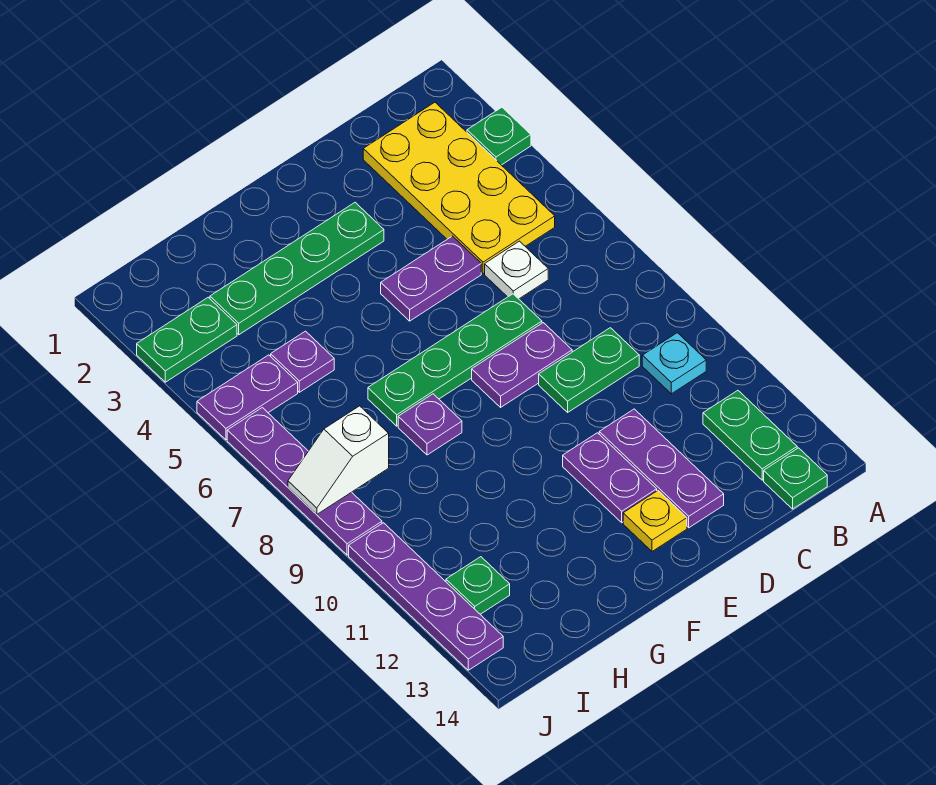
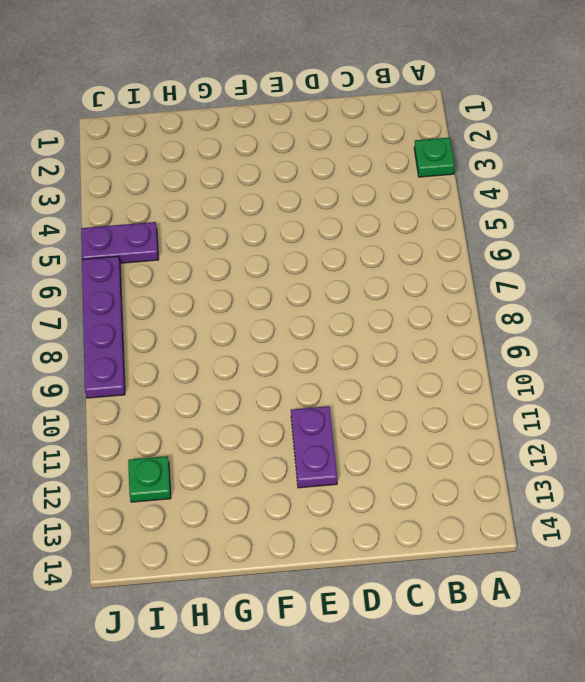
none -> yellow 2x4 plate [363,102,555,274]
none -> cyan 1x1 plate [642,333,706,394]
none -> green 1x2 plate [703,391,797,480]

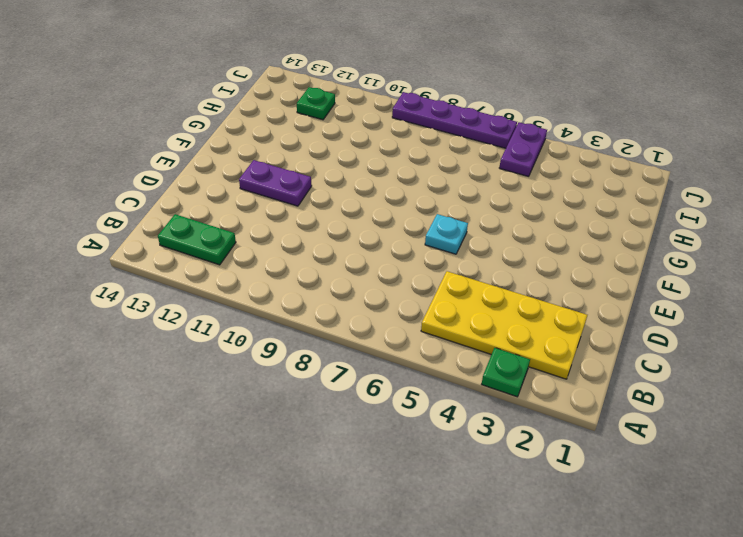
cyan 1x1 plate [425,214,468,254] -> cyan 1x1 plate moved to [642,333,706,394]
none -> green 1x1 plate [764,448,827,509]
none -> white 1x1 plate [485,241,548,299]
none -> green 1x2 plate [539,328,639,412]

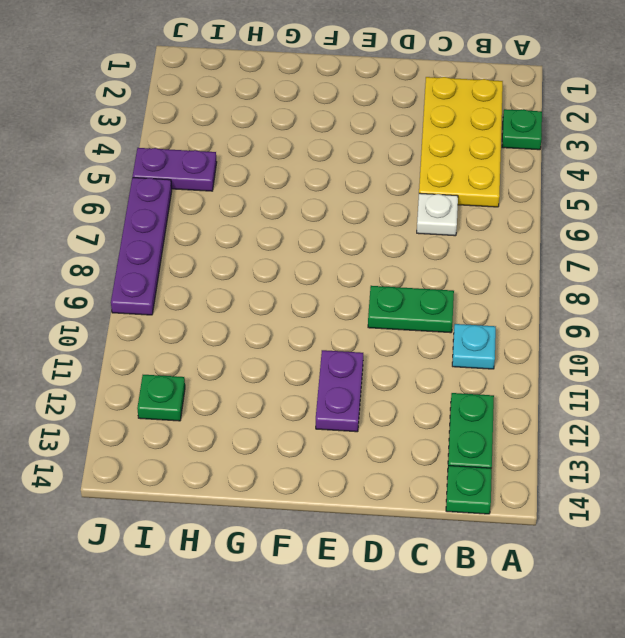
none -> purple 1x2 plate [381,236,481,321]
none -> green 1x4 plate [368,294,542,426]
none -> purple 1x2 plate [472,323,572,407]

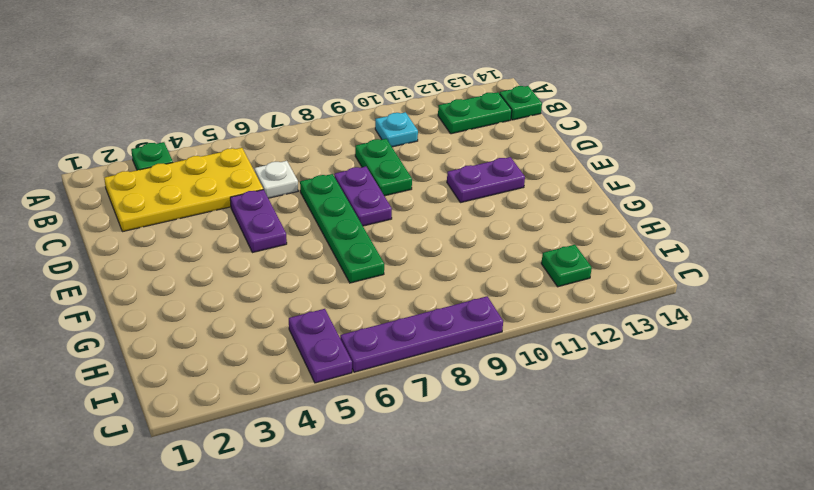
none -> purple 1x3 plate [599,409,724,528]
none -> green 1x4 plate [210,203,384,335]
none -> yellow 1x1 plate [623,491,687,551]

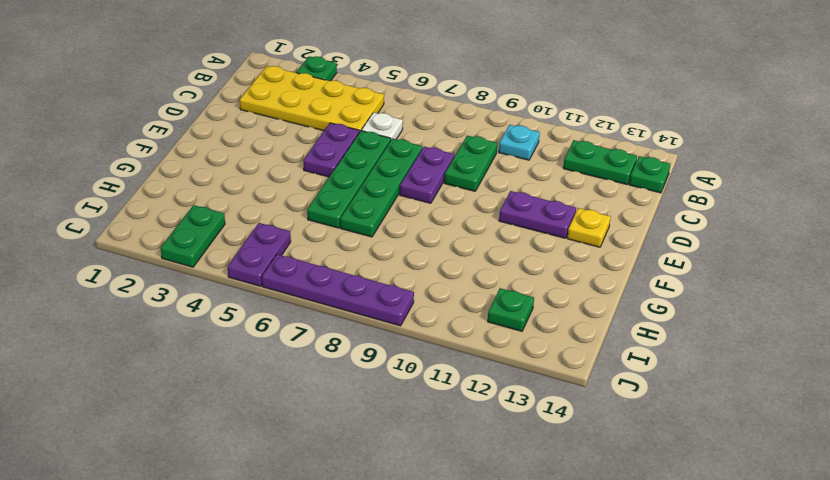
green 1x4 plate [307,131,391,228] -> green 1x4 plate moved to [210,203,384,335]
none -> purple 1x3 plate [599,409,724,528]
none -> purple 1x1 plate [398,394,462,455]
none -> purple 1x1 plate [271,331,334,392]

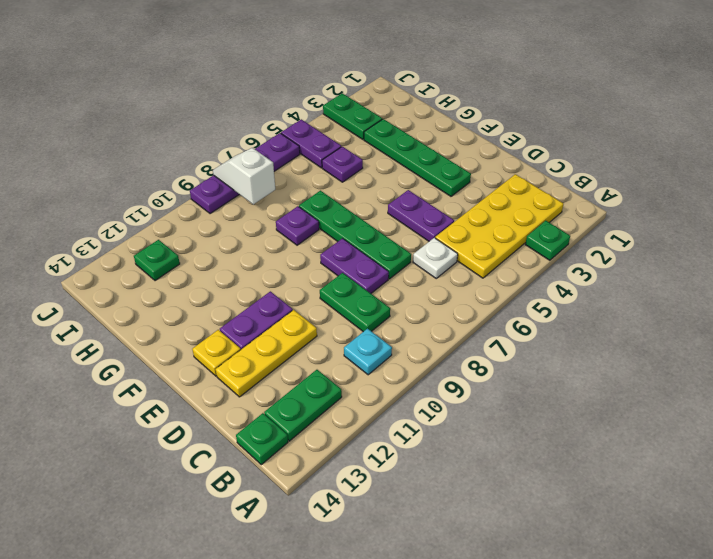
yellow 1x3 plate [216,310,317,397] -> purple 1x3 plate [599,409,724,528]
none -> purple 1x4 plate [349,523,503,670]

